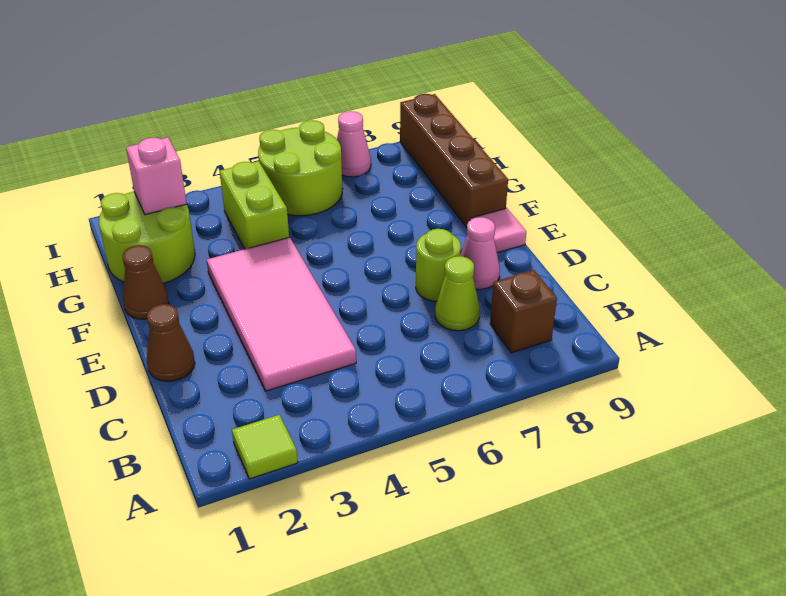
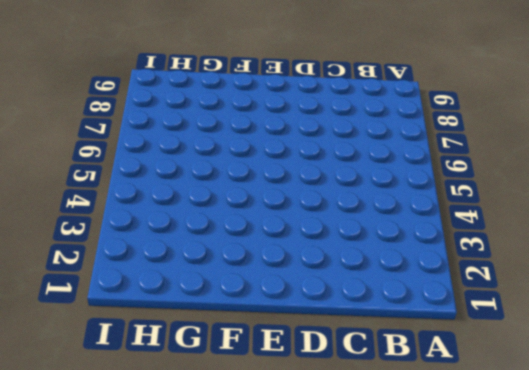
none -> lime 1x1 tile [232,415,298,479]
none -> brown 1x1 brick [490,270,557,353]
none -> pink 2x4 tile [207,237,356,391]

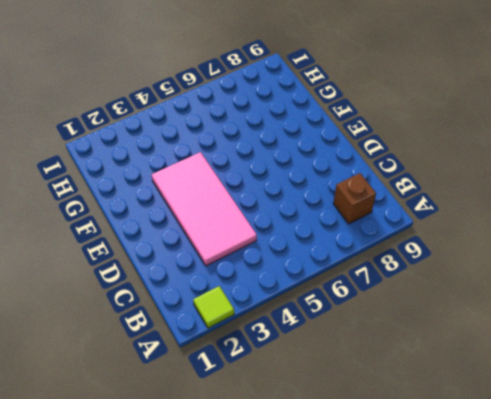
none -> lime 1x1 cone [435,256,480,331]
none -> brown 1x1 cone [147,304,195,381]
none -> lime 1x1 round brick [416,229,461,301]

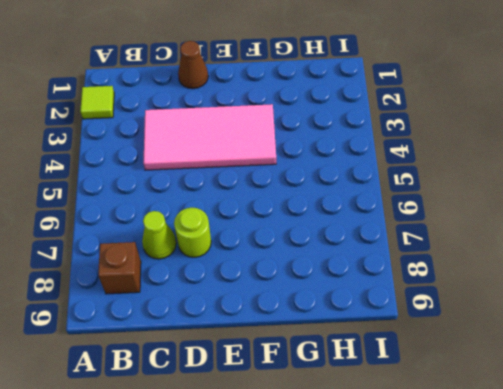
none -> pink 1x1 cone [460,217,500,289]
none -> pink 1x1 tile [470,208,526,253]
none -> brown 1x1 cone [123,245,169,319]

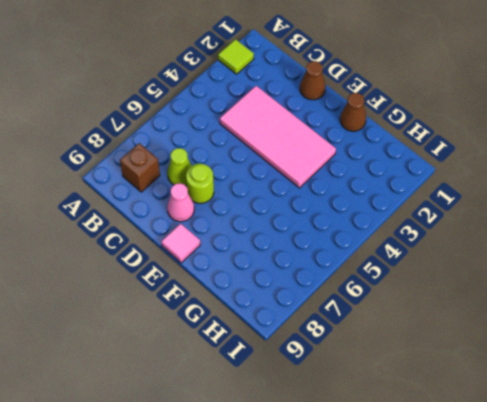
none -> brown 1x4 brick [400,94,508,227]
none -> lime 2x2 round brick [99,192,195,283]
none -> lime 1x2 brick [220,161,289,249]

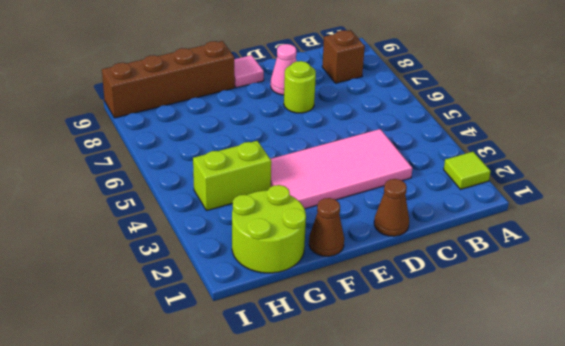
none -> lime 1x1 cone [435,256,480,331]
none -> lime 2x2 round brick [258,120,343,216]
none -> pink 1x1 cone [337,111,371,177]

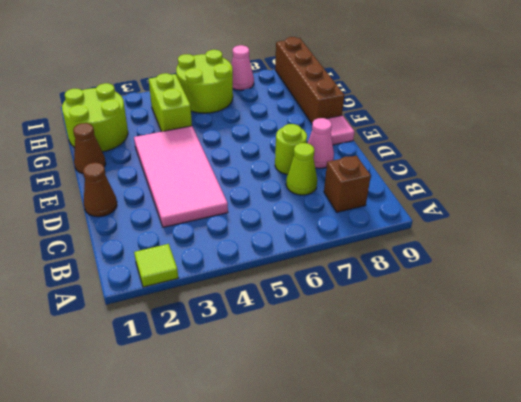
none -> pink 1x1 brick [126,137,187,215]

